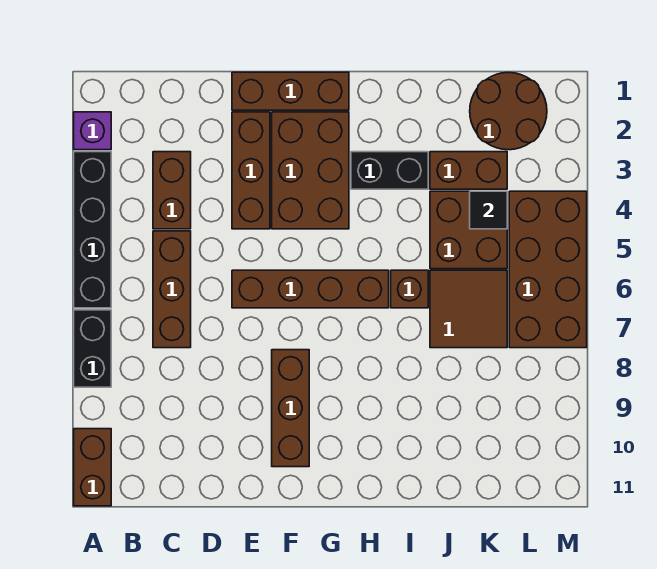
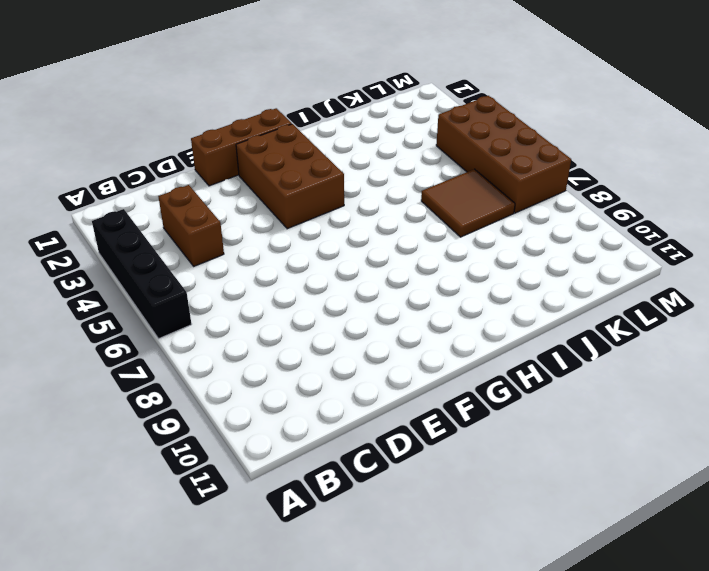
none -> purple 1x1 brick [74,112,111,150]
none -> black 1x2 brick [74,310,111,387]
none -> brown 1x2 brick [74,429,111,506]

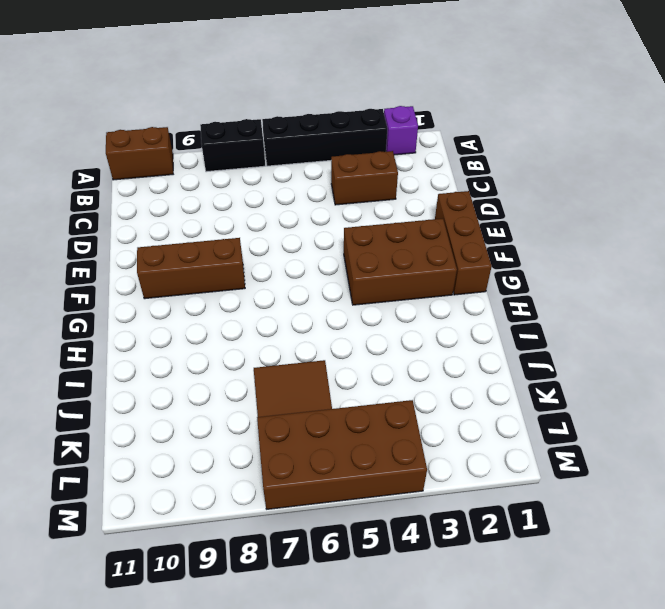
none -> brown 1x3 brick [153,231,191,348]
none -> brown 1x3 brick [232,112,270,229]
none -> brown 1x4 brick [232,270,389,308]

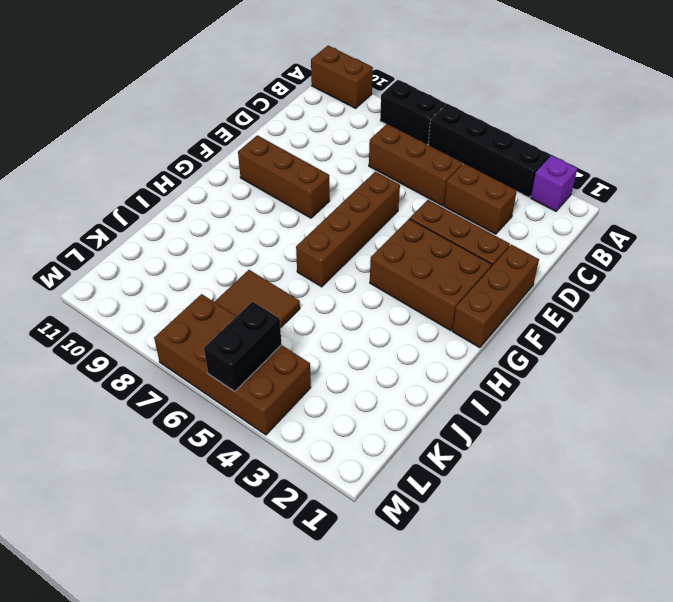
black 1x2 brick [204,301,281,391] -> black 1x2 brick moved to [351,152,428,189]
none -> brown 1x1 brick [391,270,428,308]
none -> brown 1x2 brick [430,152,507,189]
none -> brown 2x2 brick [430,191,507,269]

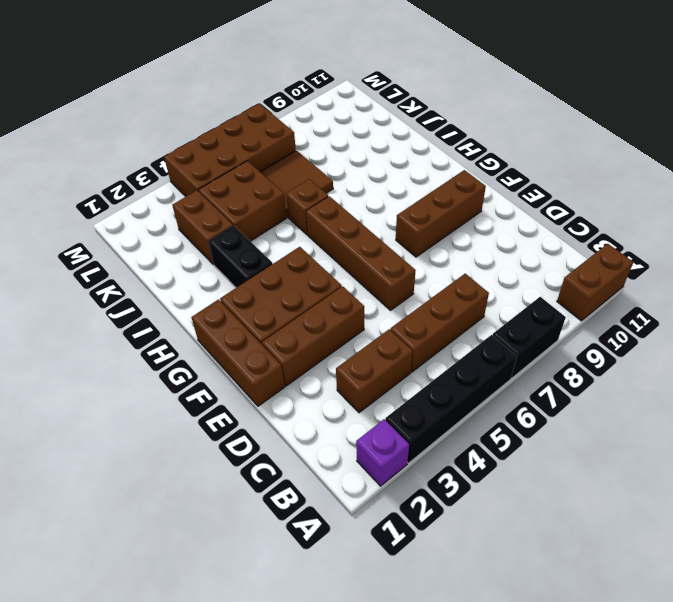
none -> brown 2x2 round brick [470,72,547,150]
none -> black 1x1 tile [470,191,507,229]

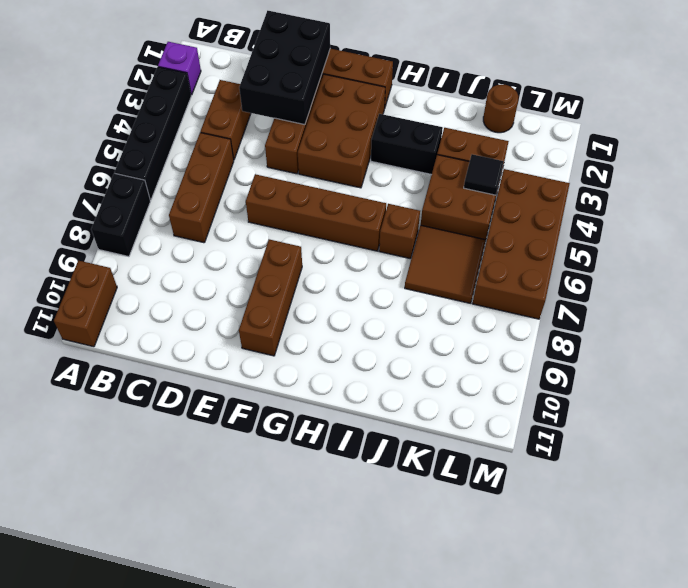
black 2x3 brick [239,11,330,125] -> none
brown 1x1 round brick [483,84,518,133] -> brown 2x2 round brick [470,72,547,150]

